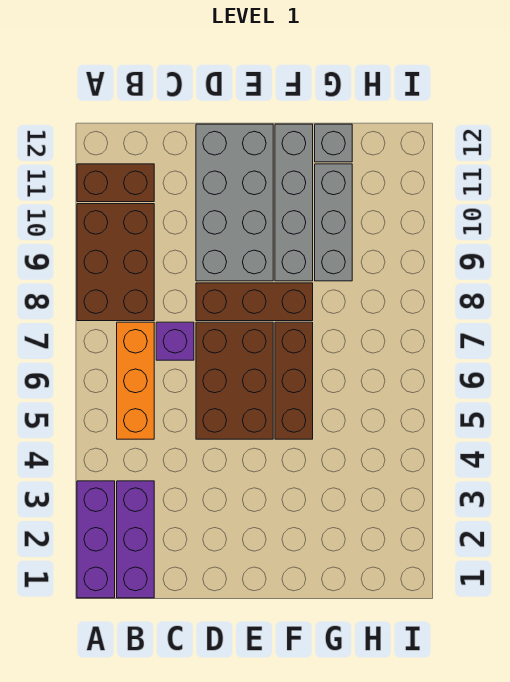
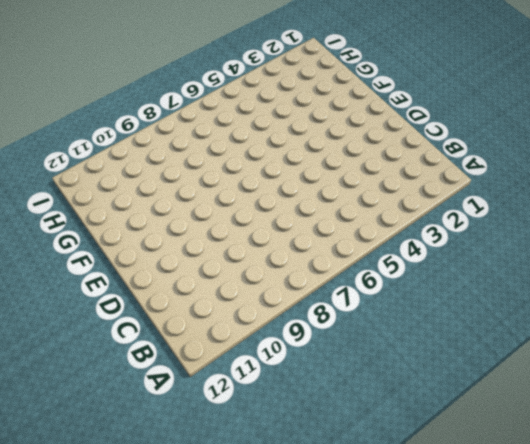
none -> purple 1x3 brick [77,481,115,598]
none -> brown 2x3 brick [77,204,154,321]
none -> brown 1x2 brick [77,164,154,202]

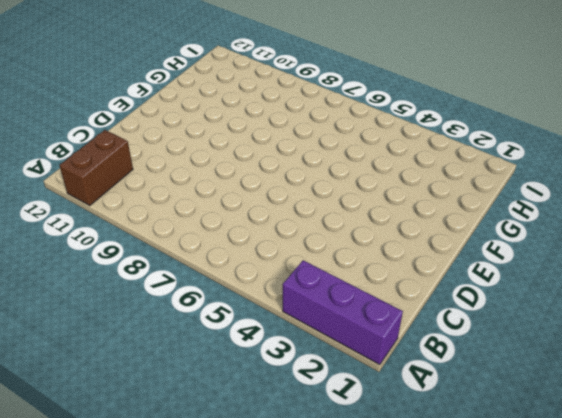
none -> brown 2x3 brick [77,204,154,321]
none -> purple 1x3 brick [117,481,154,598]
none -> orange 1x3 brick [117,322,154,439]

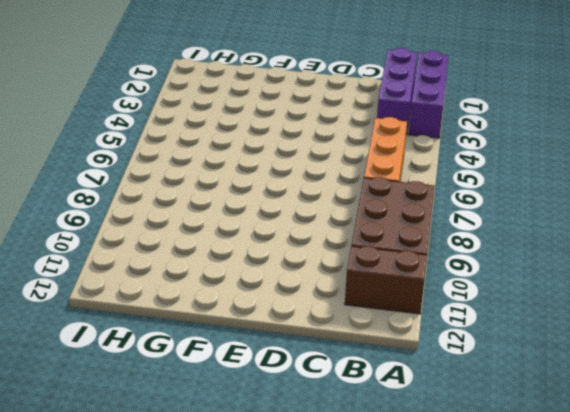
none -> purple 1x1 brick [156,322,194,360]
none -> brown 2x3 brick [196,322,273,439]
none -> brown 1x3 brick [196,283,313,321]

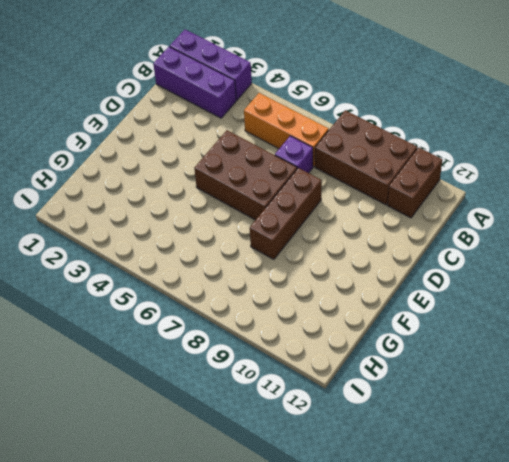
none -> grey 2x4 brick [196,124,273,281]
none -> brown 1x3 brick [275,322,313,439]
none -> grey 1x4 brick [275,124,313,281]

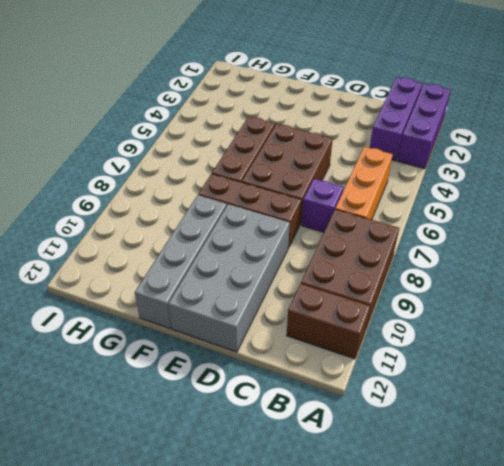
none -> grey 1x3 brick [315,164,352,281]
none -> grey 1x1 brick [315,124,352,162]

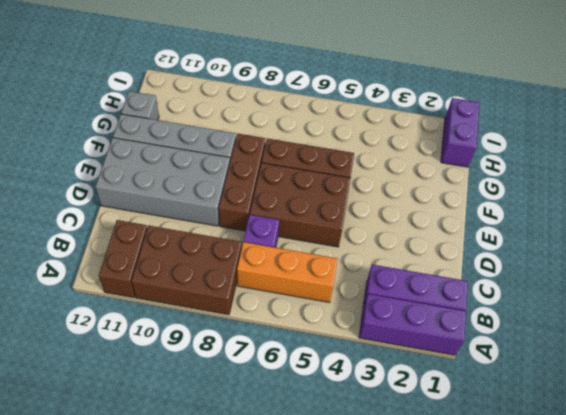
purple 1x2 brick [441,98,479,167] -> none
none -> grey 1x3 brick [315,164,352,281]

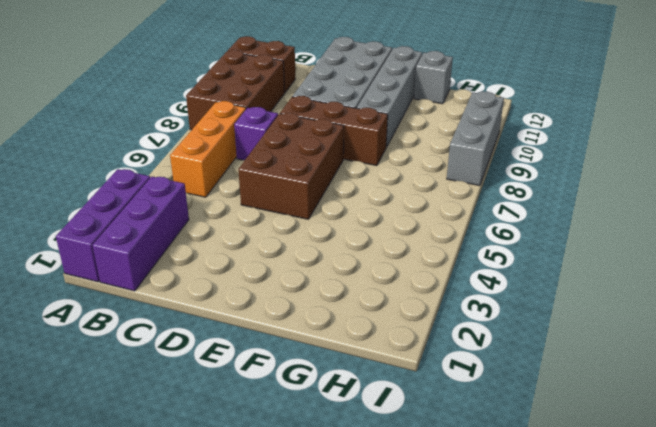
grey 1x3 brick [447,91,504,186] -> grey 1x3 brick moved to [315,164,352,281]
none -> brown 1x3 brick [275,322,313,439]

